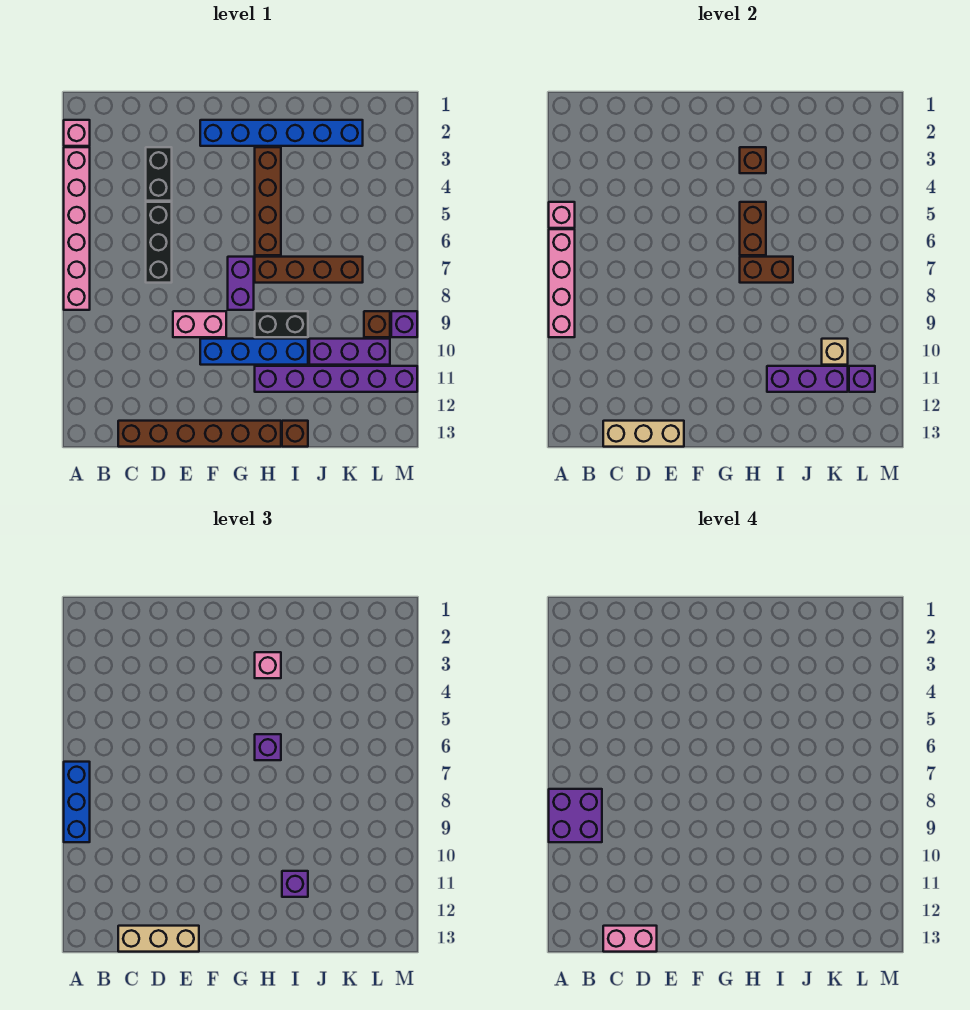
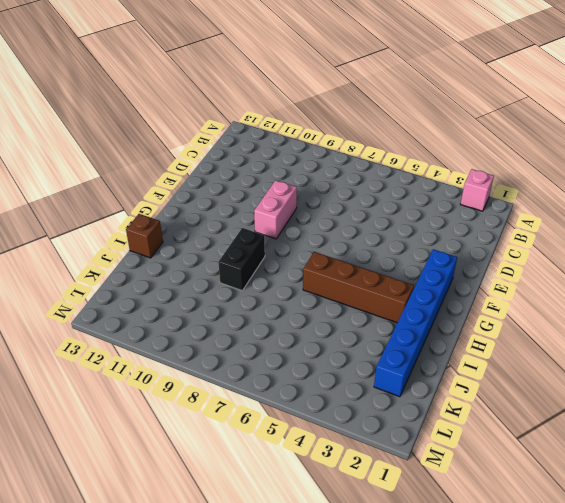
none -> pink 1x6 brick [64,147,90,310]
none -> brown 1x6 brick [118,421,281,447]
none -> black 1x2 brick [146,147,172,201]
none -> black 1x3 brick [146,202,172,283]

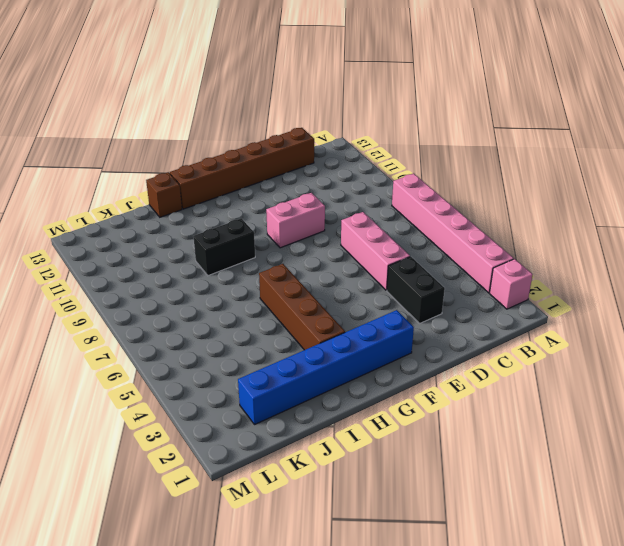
pink 1x3 brick [341,212,410,290] -> black 1x3 brick [146,202,172,283]
none -> blue 1x4 brick [200,339,308,365]
none -> purple 1x2 brick [228,257,254,310]
none -> brown 1x4 brick [255,257,363,283]
none -> purple 1x6 brick [255,366,417,392]

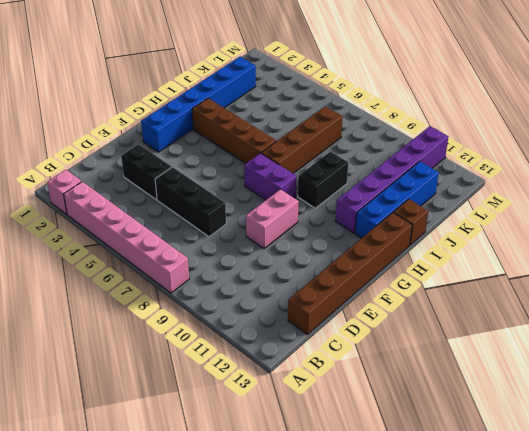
blue 1x4 brick [355,161,439,238] -> blue 1x4 brick moved to [200,339,308,365]
none -> purple 1x3 brick [309,339,390,365]
none -> brown 1x1 brick [364,311,390,337]
none -> purple 1x1 brick [391,311,417,337]
none -> pink 1x1 brick [549,202,575,228]

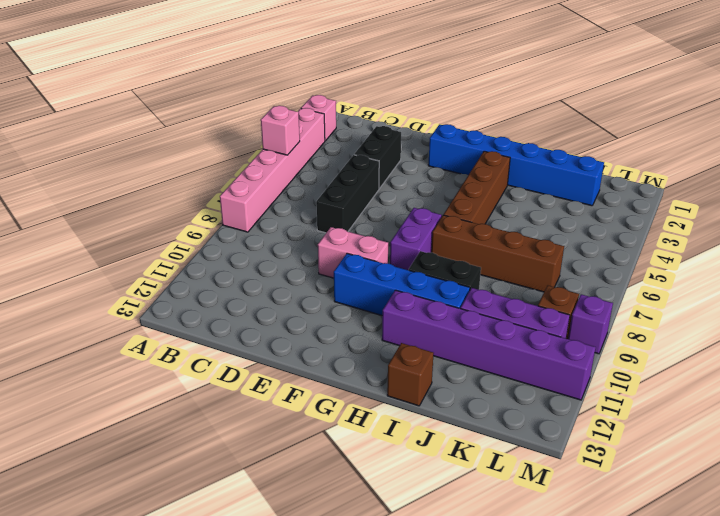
none -> brown 1x6 brick [118,421,281,447]
none -> pink 1x4 brick [549,229,575,337]
none -> tan 1x3 brick [603,421,684,447]
none -> brown 1x1 brick [740,147,766,173]

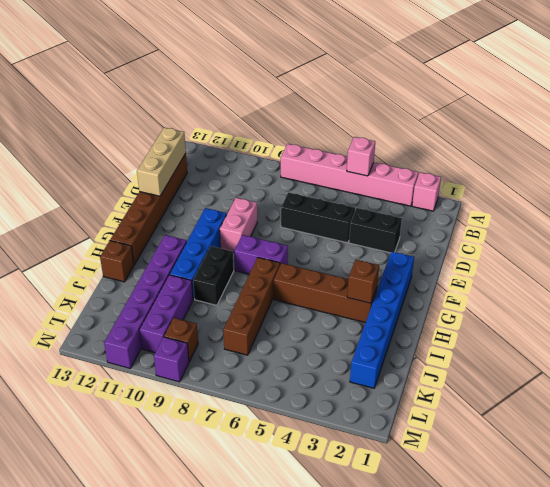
none -> pink 1x4 brick [549,229,575,337]
none -> brown 1x2 brick [740,202,766,255]
none -> brown 1x2 brick [740,257,793,283]
none -> purple 1x3 brick [767,366,848,392]

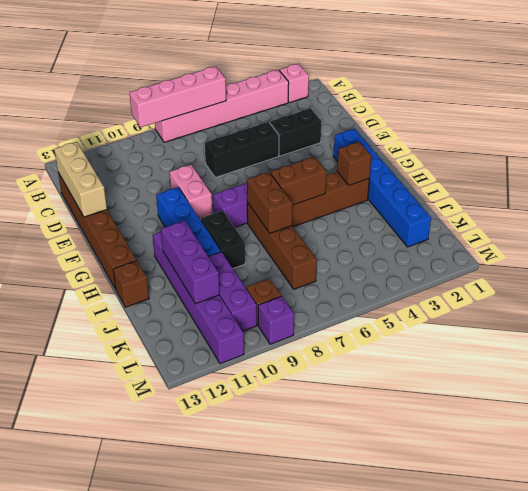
none -> pink 1x1 brick [549,202,575,228]
none -> tan 1x1 brick [822,339,848,365]
none -> purple 1x1 brick [849,366,875,392]
none -> blue 1x3 brick [64,762,90,842]

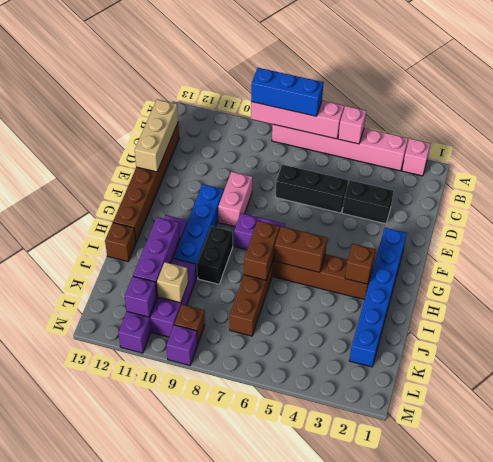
none -> tan 1x3 brick [118,926,199,952]
none -> pink 1x1 brick [255,652,281,678]
none -> purple 1x1 brick [255,734,281,760]
none -> purple 1x1 brick [282,871,308,897]

